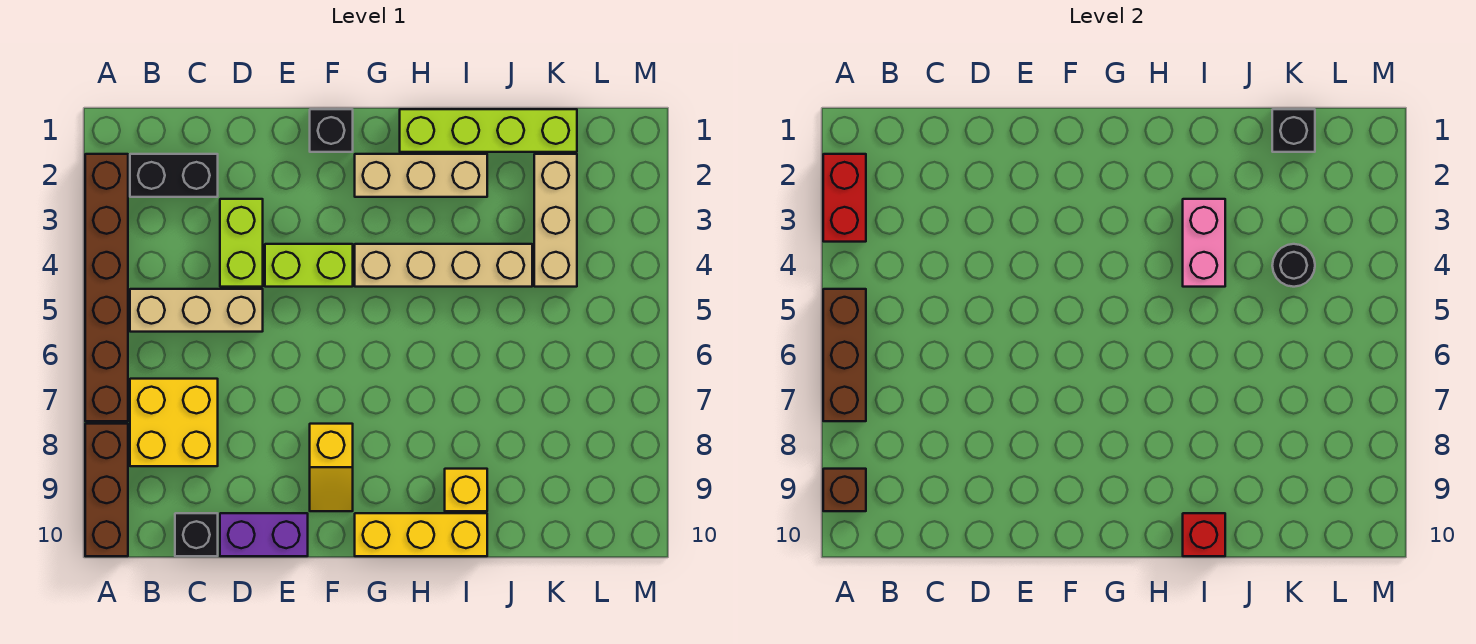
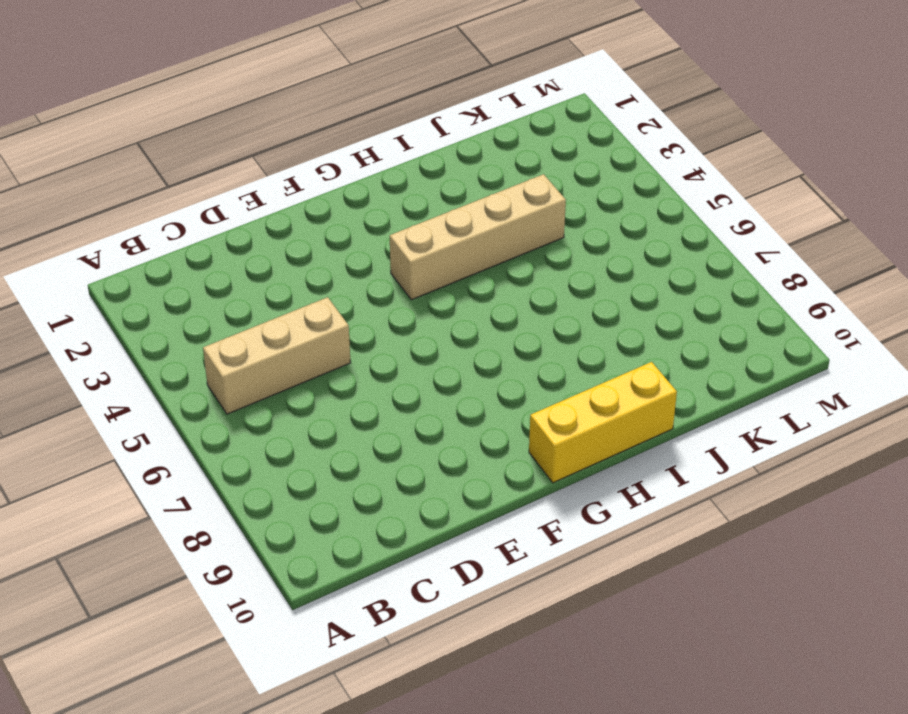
none -> brown 1x6 brick [85,154,128,421]
none -> brown 1x3 brick [85,424,128,556]
none -> black 1x2 brick [130,154,218,197]

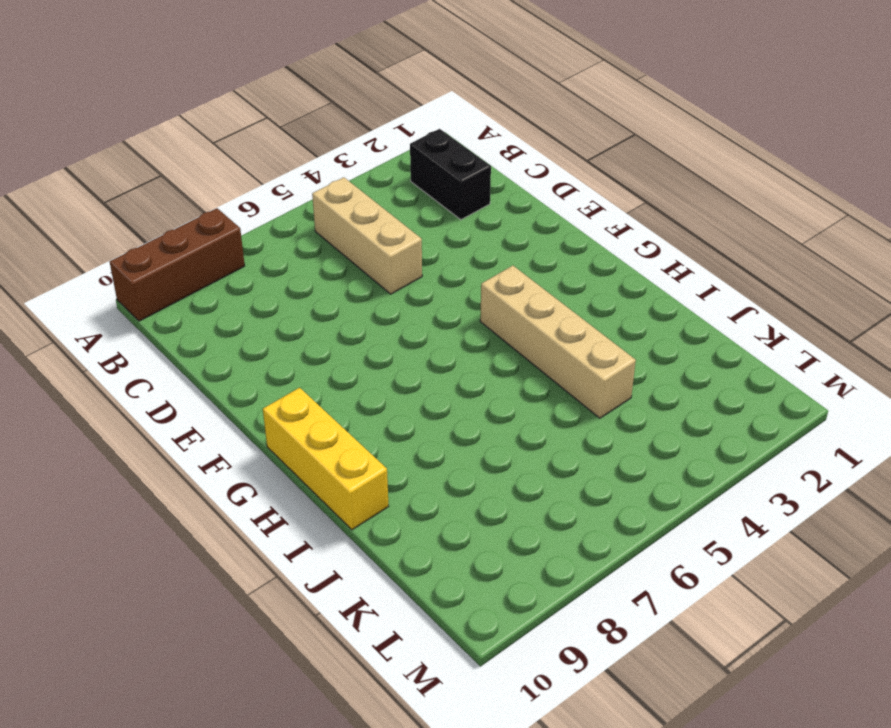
none -> brown 1x6 brick [85,154,128,421]
none -> yellow 2x2 brick [130,379,218,466]
none -> black 1x1 brick [175,513,218,556]

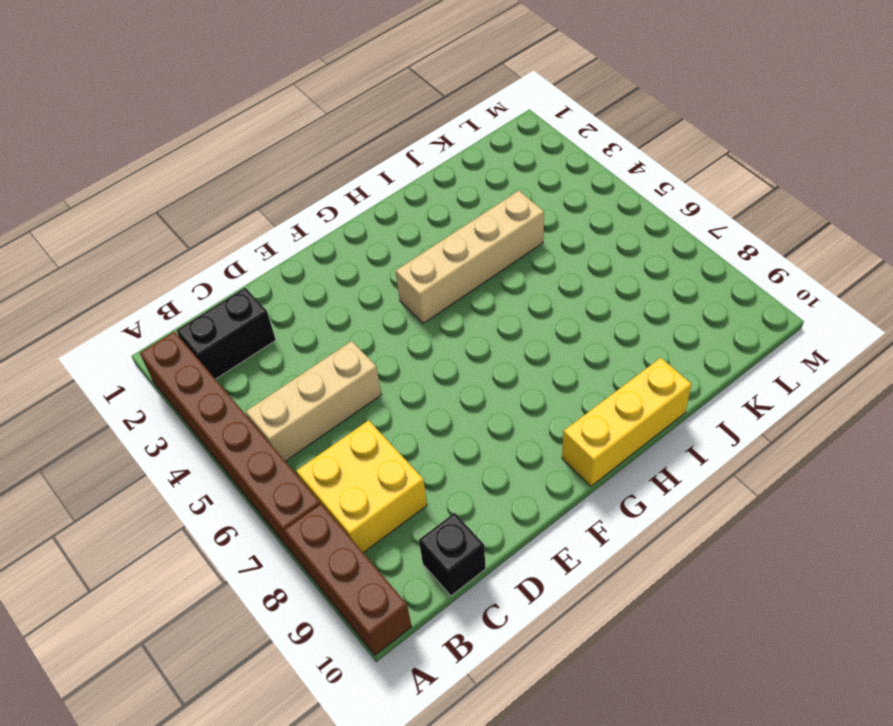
none -> lime 1x2 brick [220,199,263,287]
none -> purple 1x2 brick [220,513,308,556]
none -> lime 1x2 brick [265,244,353,287]

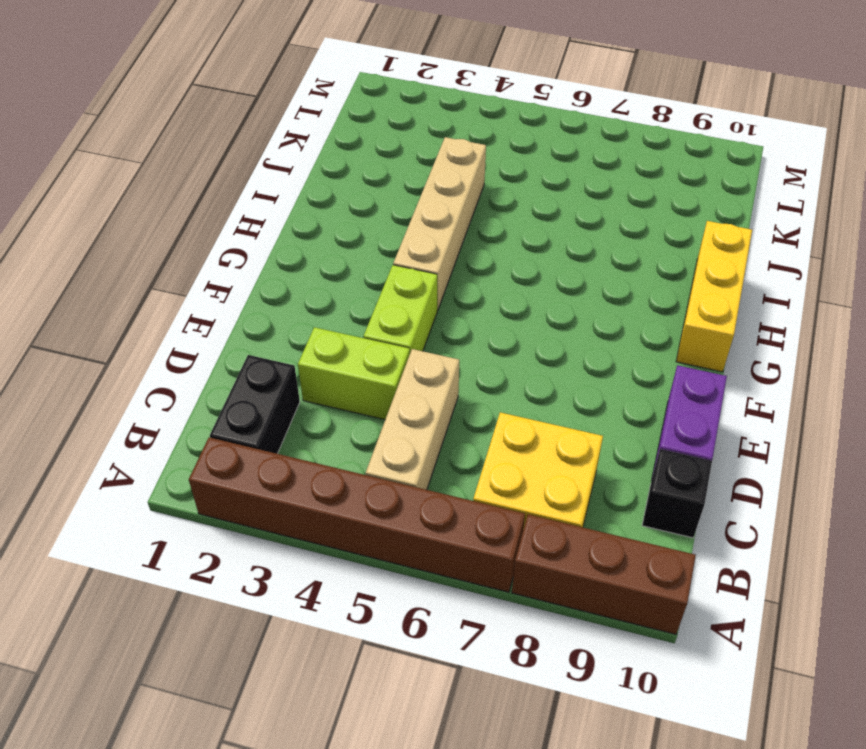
none -> black 1x1 brick [310,109,353,152]
none -> yellow 1x2 slope [310,424,353,511]
none -> tan 1x3 brick [355,154,487,197]

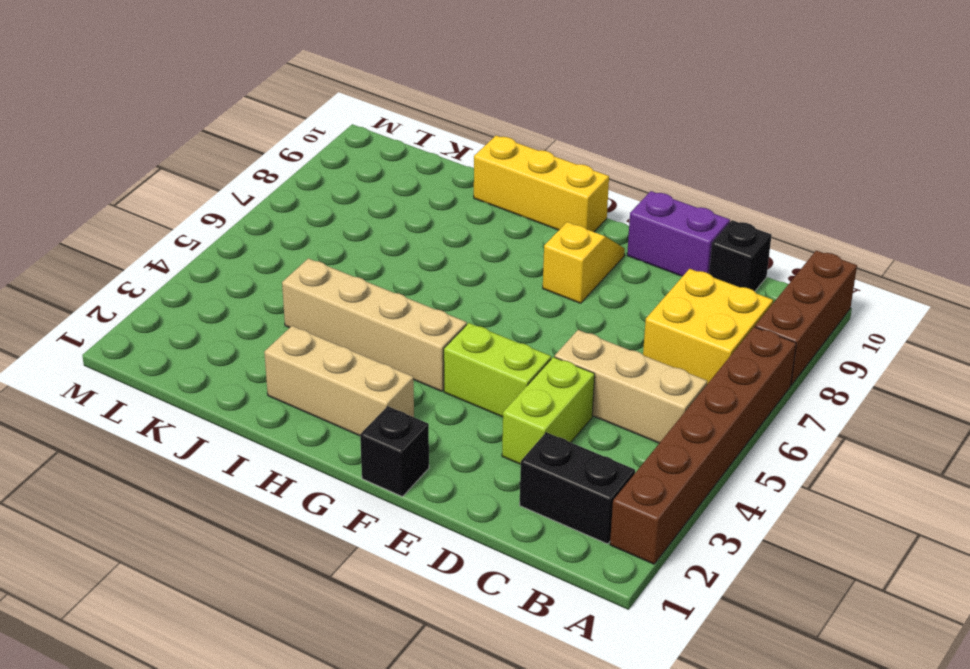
none -> lime 1x4 brick [400,109,577,152]
none -> yellow 1x1 brick [445,469,487,511]
none -> tan 1x3 brick [534,154,577,287]

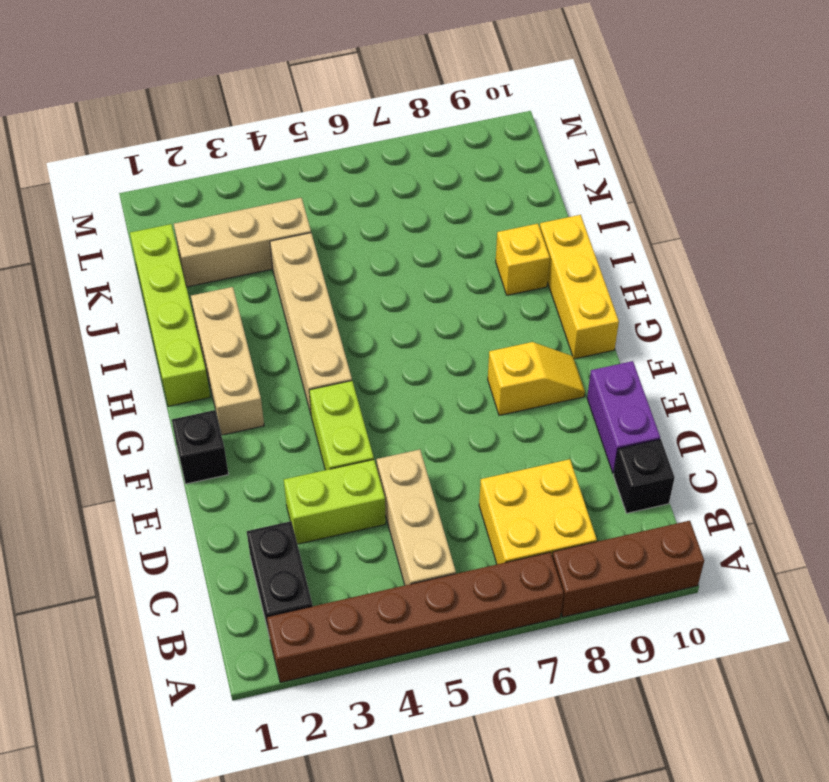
none -> red 1x2 brick [823,154,866,242]
none -> brown 1x3 brick [823,289,866,421]
none -> brown 1x1 brick [823,469,866,511]

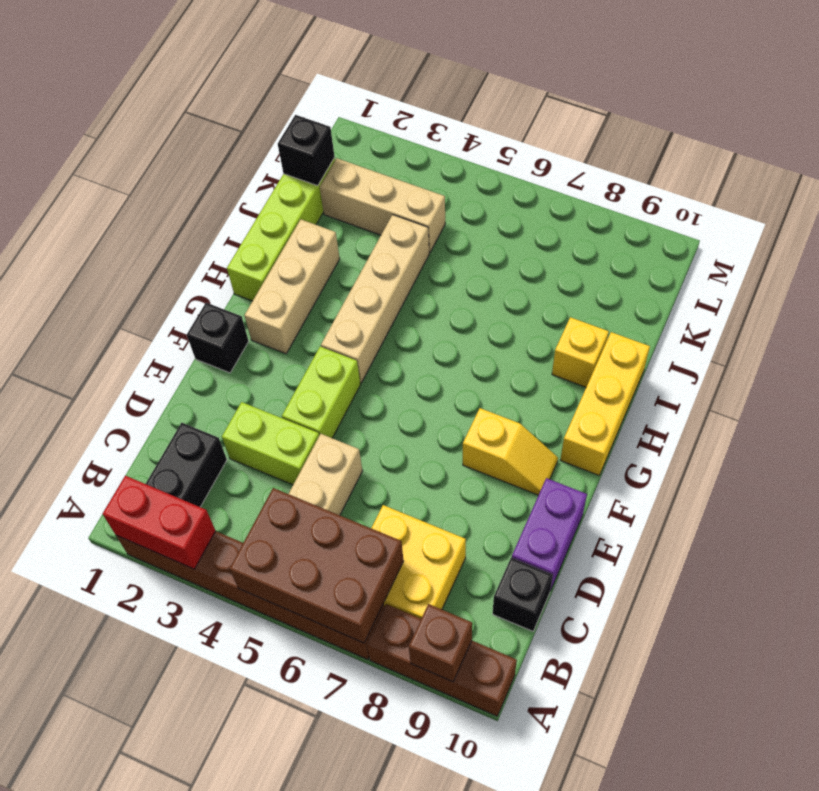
brown 2x3 brick [230,488,404,643] -> brown 1x3 brick [823,289,866,421]
none -> pink 1x2 brick [1183,199,1225,287]
none -> red 1x1 brick [1183,513,1225,556]
none -> black 1x1 round brick [1272,244,1315,287]

